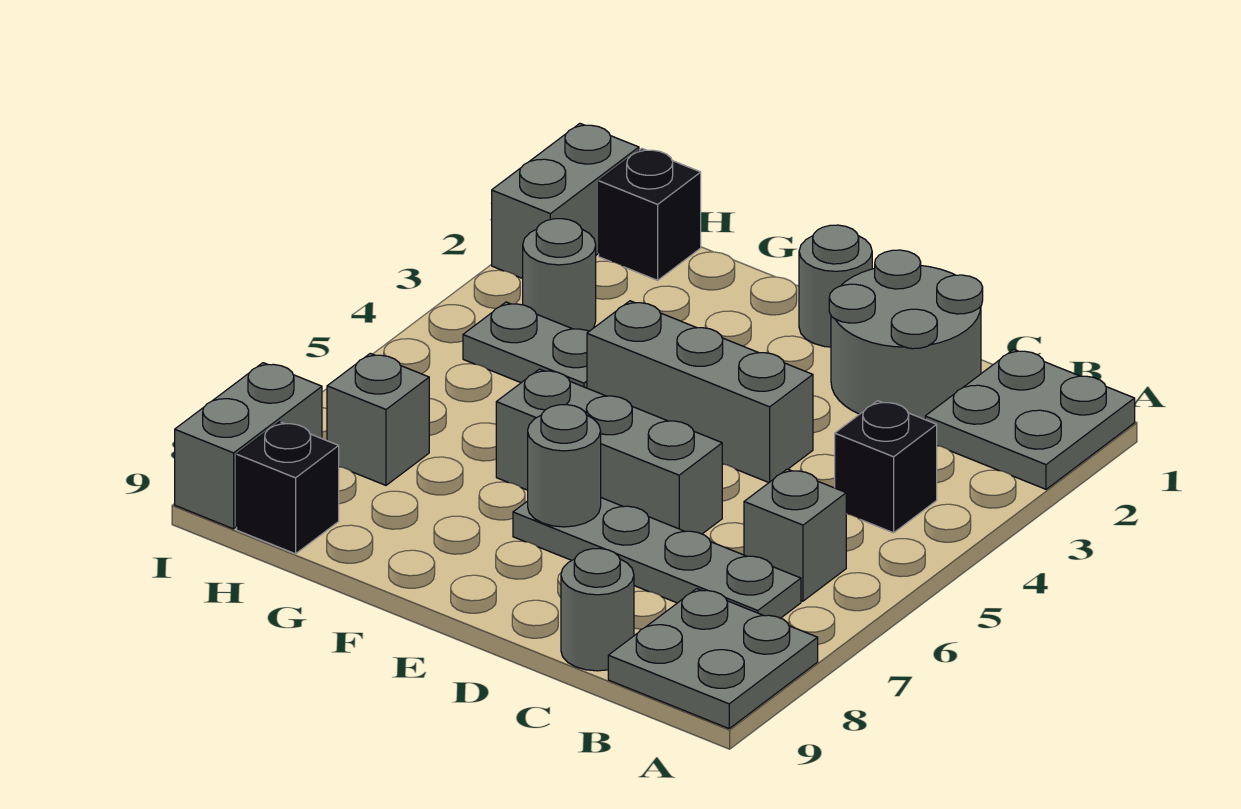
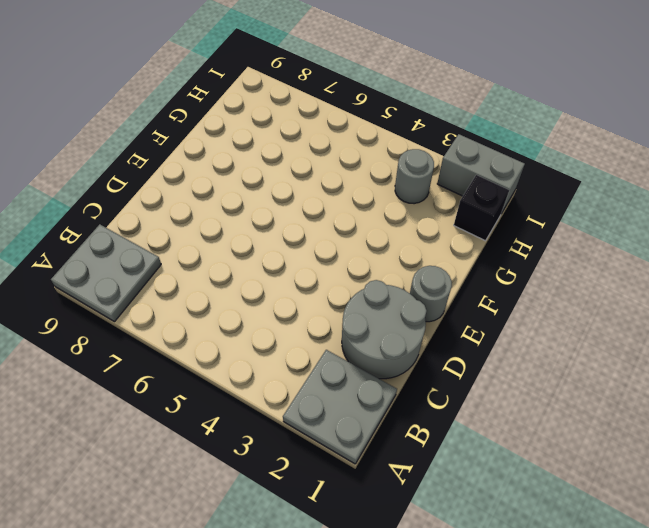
none -> black 1x1 brick [835,401,937,533]
none -> grey 1x1 brick [744,469,846,601]
none -> grey 1x4 plate [513,498,801,618]

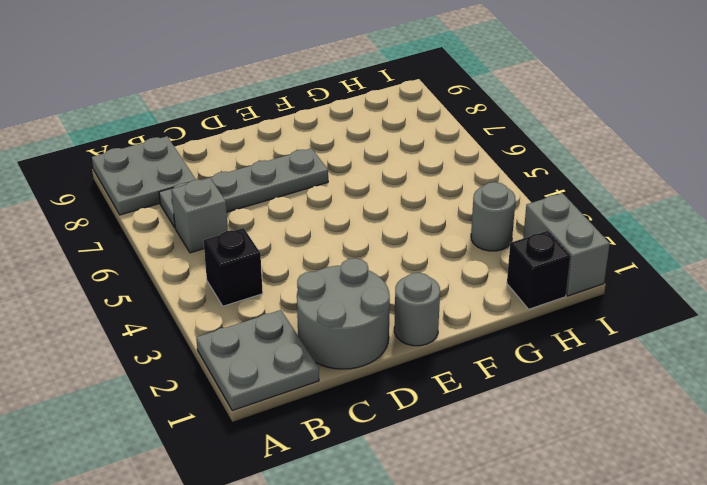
none -> grey 1x1 round brick [561,548,634,671]
none -> grey 1x3 brick [587,301,813,483]
none -> grey 1x3 brick [496,369,722,534]

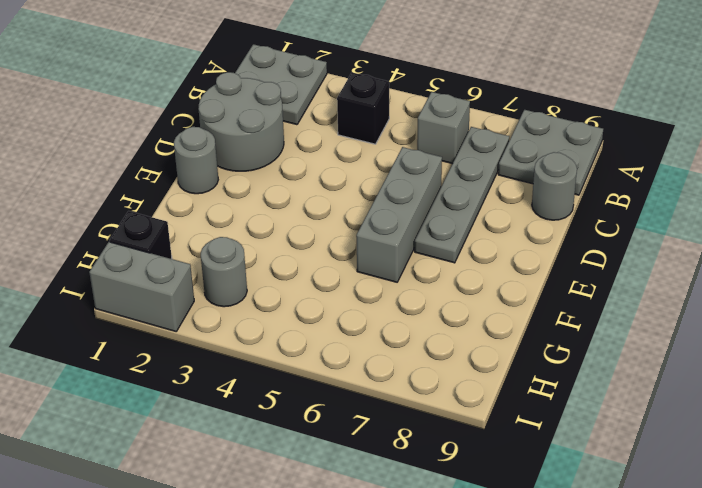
none -> grey 1x3 brick [587,301,813,483]
none -> grey 1x2 plate [463,302,589,388]
none -> grey 1x1 brick [327,353,429,485]

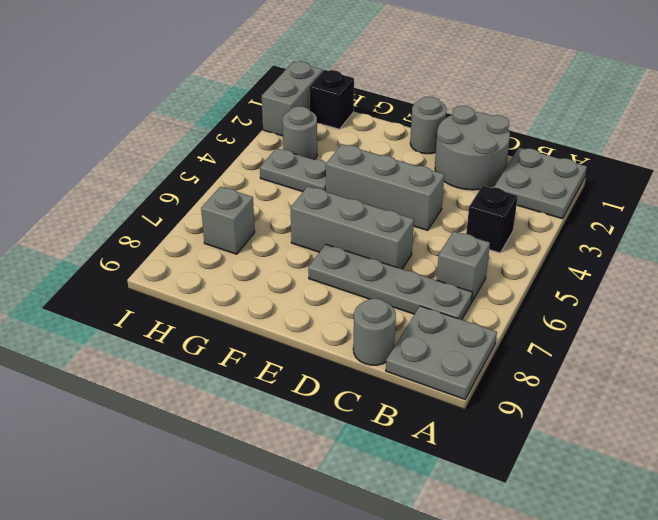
none -> black 1x1 brick [237,422,339,554]
none -> grey 1x2 brick [175,363,322,529]
none -> grey 1x1 round brick [528,405,601,527]

